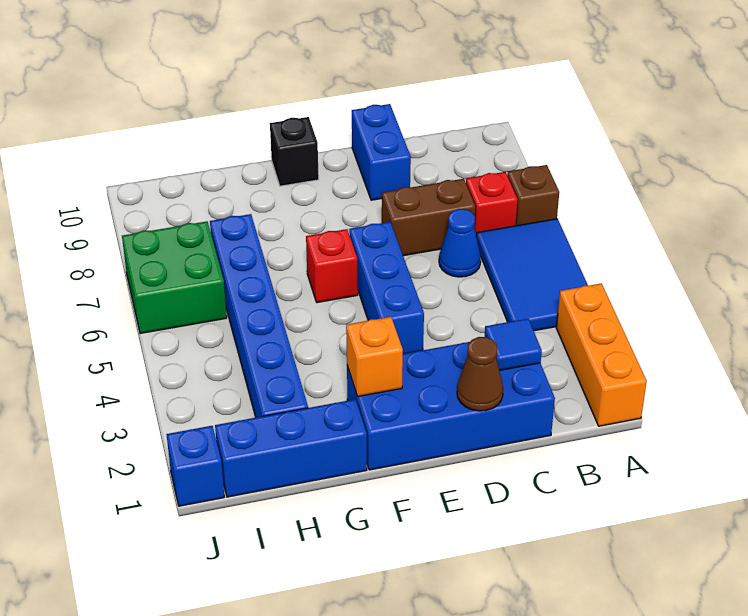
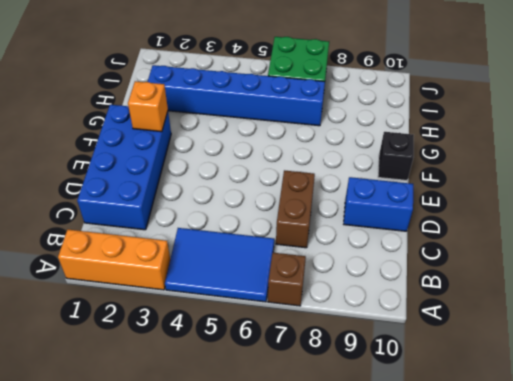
none -> red 1x1 brick [466,172,517,235]
none -> blue 1x1 cone [439,209,481,277]
none -> blue 1x3 brick [349,222,424,354]

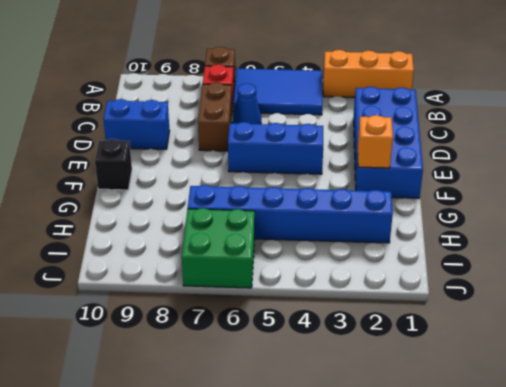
none -> red 1x1 brick [306,229,358,303]
none -> blue 1x3 brick [215,399,367,497]
none -> blue 1x1 brick [166,426,224,506]

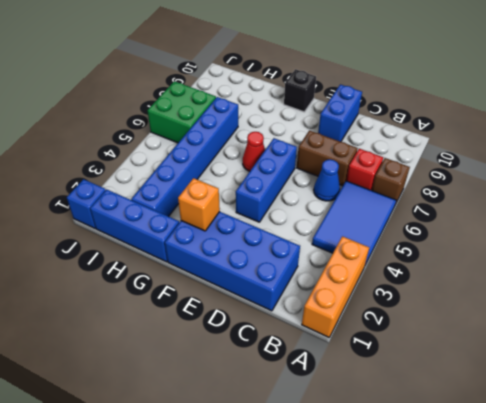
red 1x1 cone [243,132,265,171] -> red 1x1 brick [306,229,358,303]
none -> blue 1x1 tile [485,319,542,371]
none -> brown 1x1 cone [457,337,503,411]

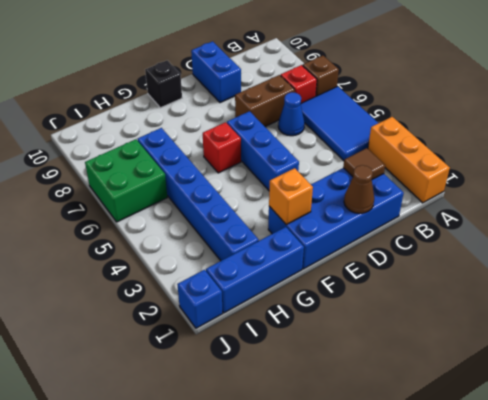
brown 1x1 tile [343,148,385,179] -> blue 1x1 tile [485,319,542,371]

